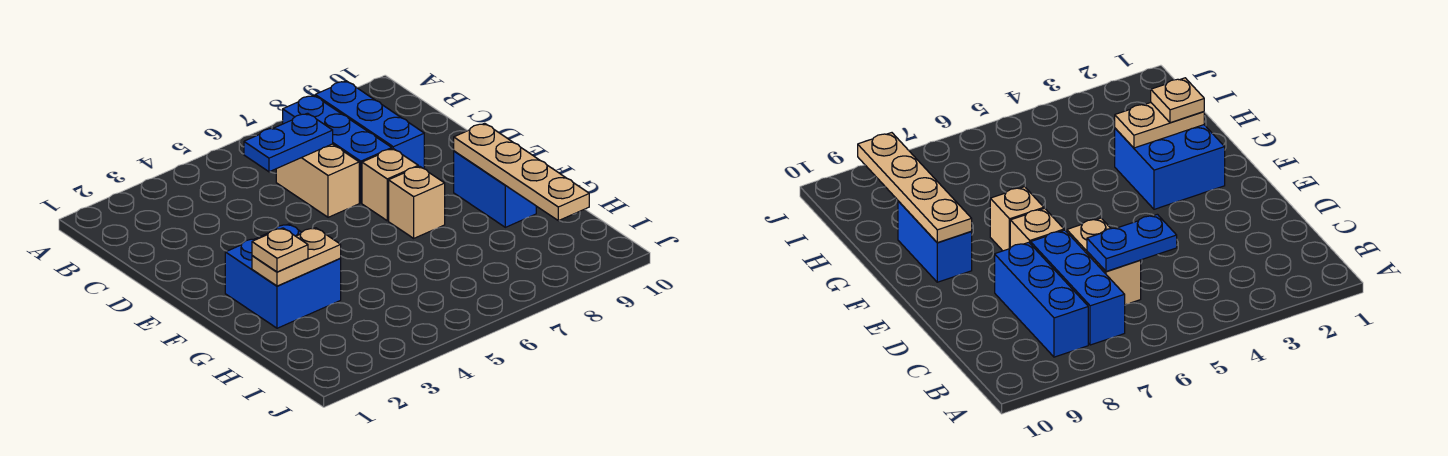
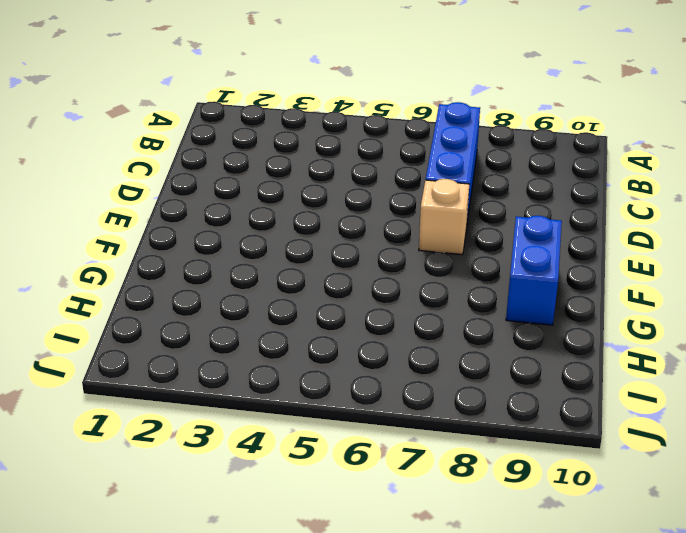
none -> blue 1x3 brick [315,81,424,169]
none -> tan 1x2 brick [276,144,359,217]

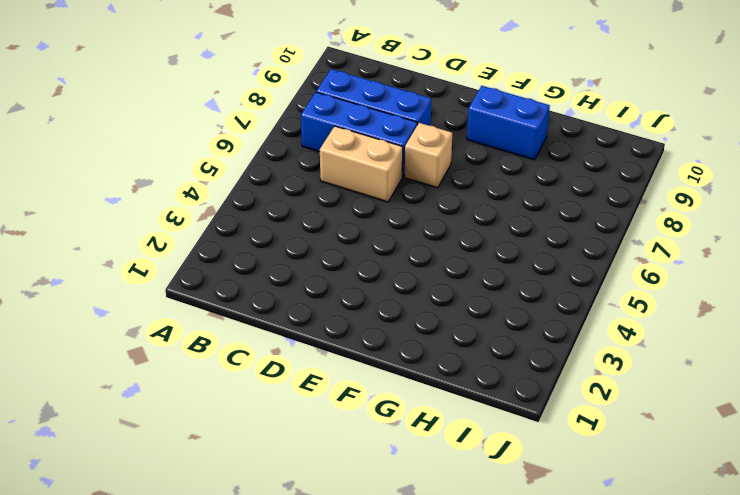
none -> blue 2x2 brick [225,224,341,328]
none -> tan 1x1 brick [389,166,445,238]

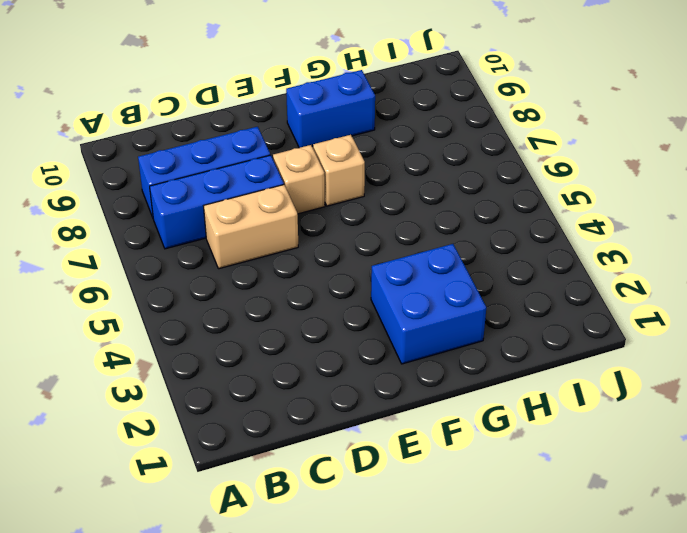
none -> blue 1x2 plate [244,113,333,172]
none -> tan 1x4 plate [454,123,589,221]

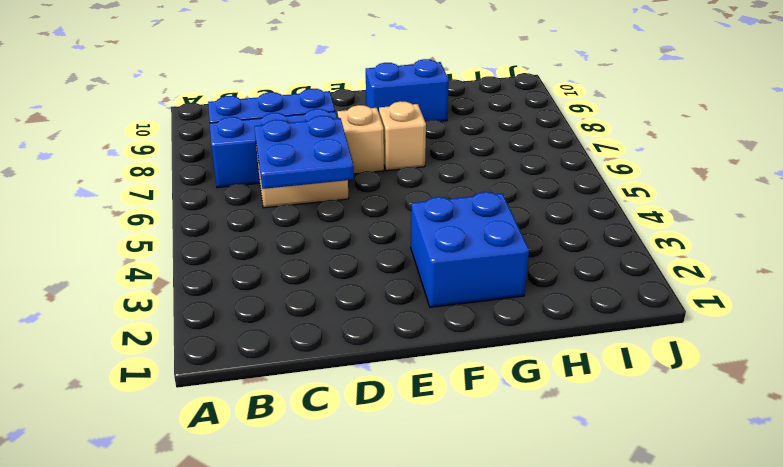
blue 2x2 plate [254,116,354,189] -> blue 1x2 plate [244,113,333,172]
none -> tan 1x4 plate [454,123,589,221]
none -> tan 1x2 plate [252,228,341,286]

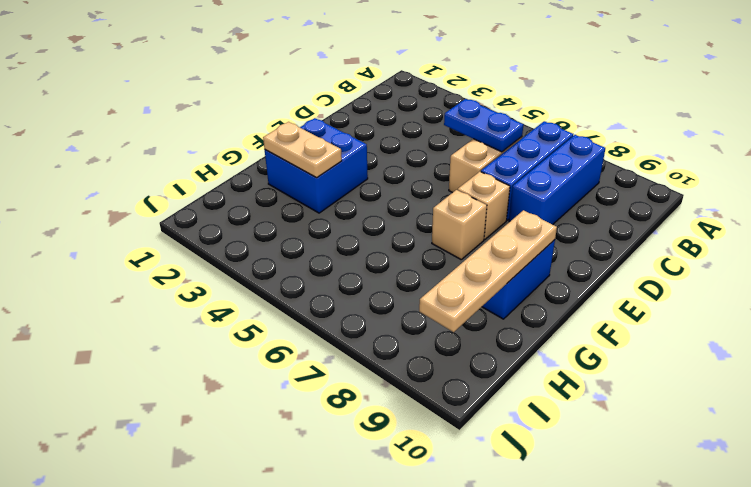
none -> tan 1x1 plate [252,228,308,272]

